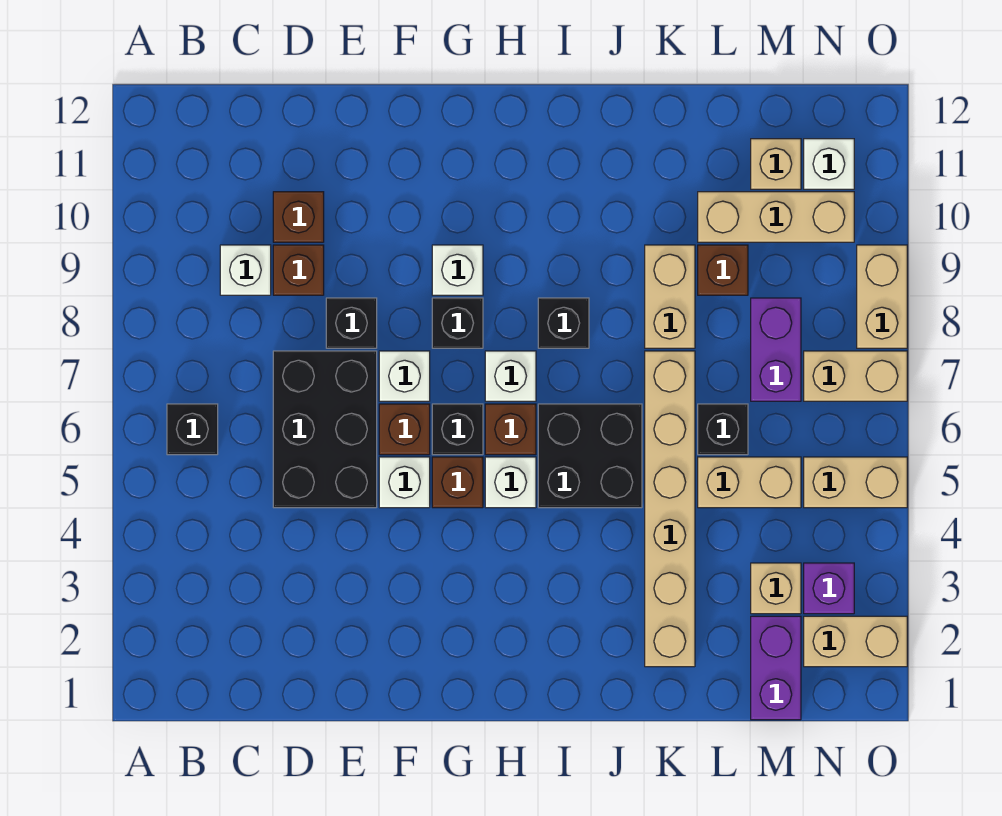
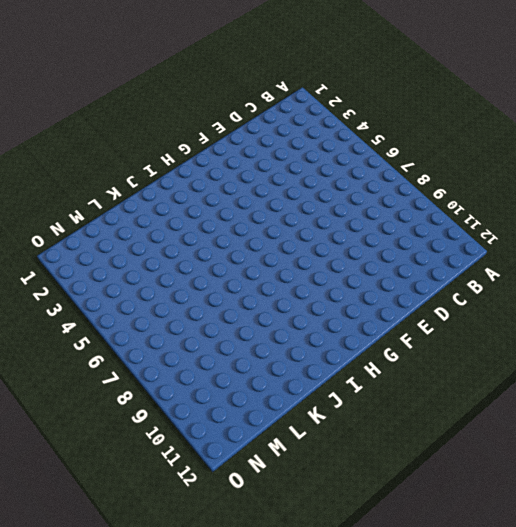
none -> black 1x1 brick [167,404,218,455]
none -> white 1x1 brick [220,245,271,295]
none -> black 2x3 brick [273,351,377,508]
none -> brown 1x1 brick [273,245,324,295]

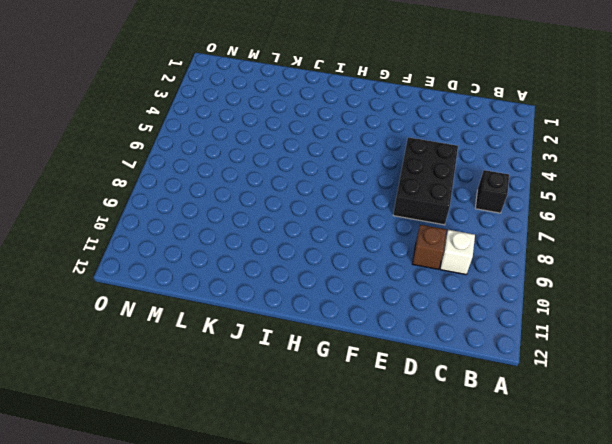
none -> brown 1x1 brick [273,192,324,242]
none -> black 1x1 brick [326,298,377,348]
none -> white 1x1 brick [379,457,430,508]
none -> brown 1x1 brick [379,404,430,455]

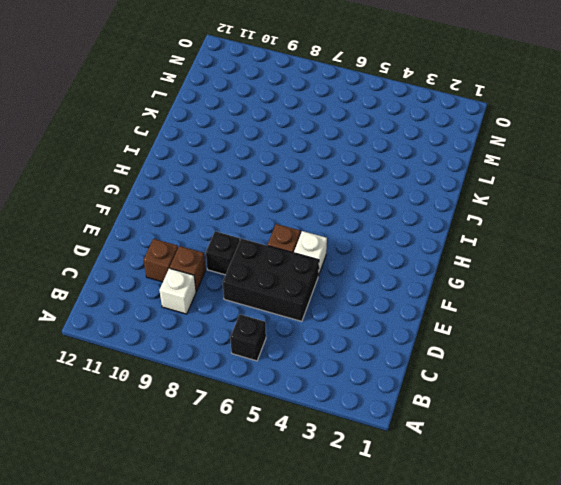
none -> white 1x1 brick [379,351,430,401]
none -> brown 1x1 brick [432,457,483,508]
none -> black 1x1 brick [432,404,483,455]
none -> black 1x1 brick [432,298,483,348]

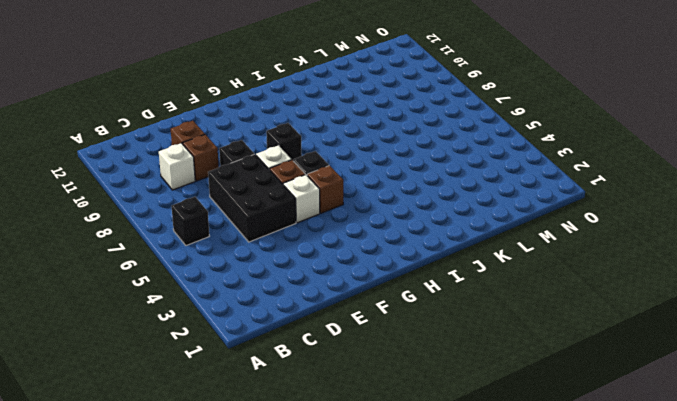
none -> white 1x1 brick [432,245,483,295]
none -> white 1x1 brick [485,457,536,508]
none -> brown 1x1 brick [485,404,536,455]
none -> white 1x1 brick [485,351,536,401]

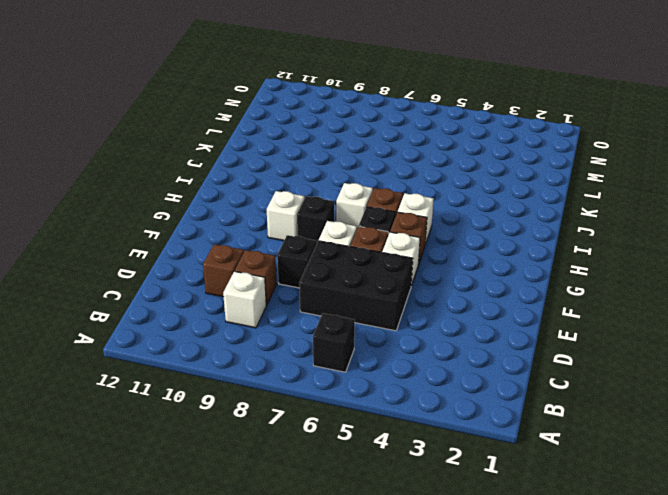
none -> black 2x2 brick [538,404,642,508]
none -> black 1x1 brick [538,298,589,348]
none -> tan 1x6 brick [645,351,695,667]
none -> tan 1x2 brick [645,245,695,348]

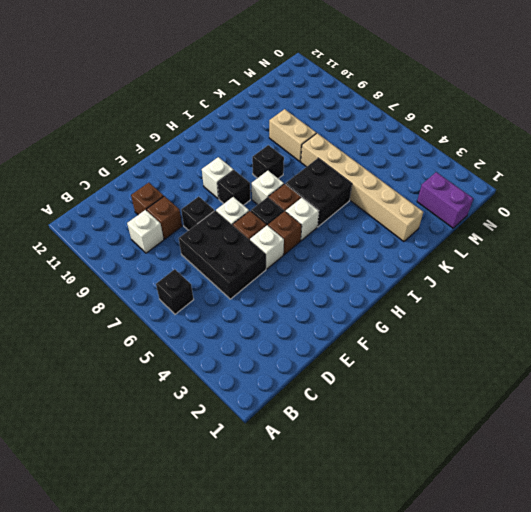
none -> tan 1x2 brick [698,457,801,508]
none -> black 1x1 brick [698,404,748,455]
none -> brown 1x1 brick [698,245,748,295]
none -> tan 1x3 brick [698,192,854,242]

